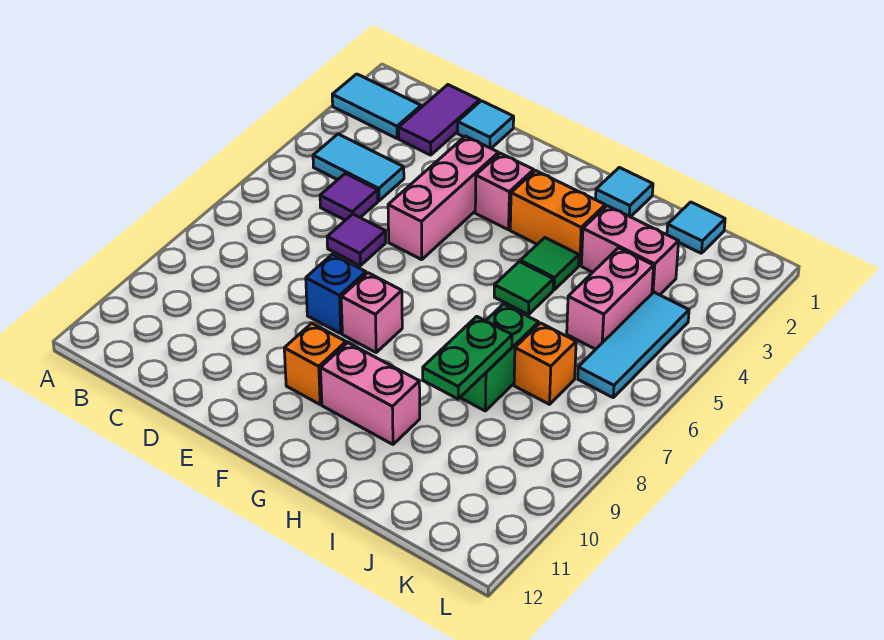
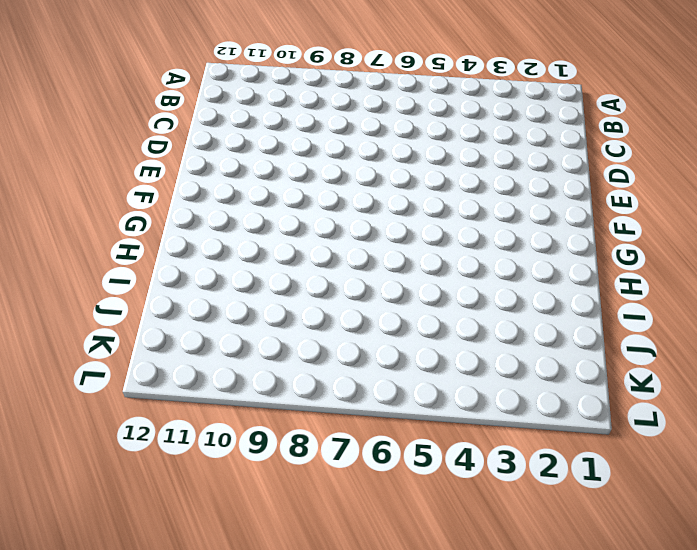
none -> cyan 1x2 tile [332,74,421,138]
none -> cyan 1x2 tile [313,134,404,201]
none -> purple 1x2 tile [399,85,480,155]

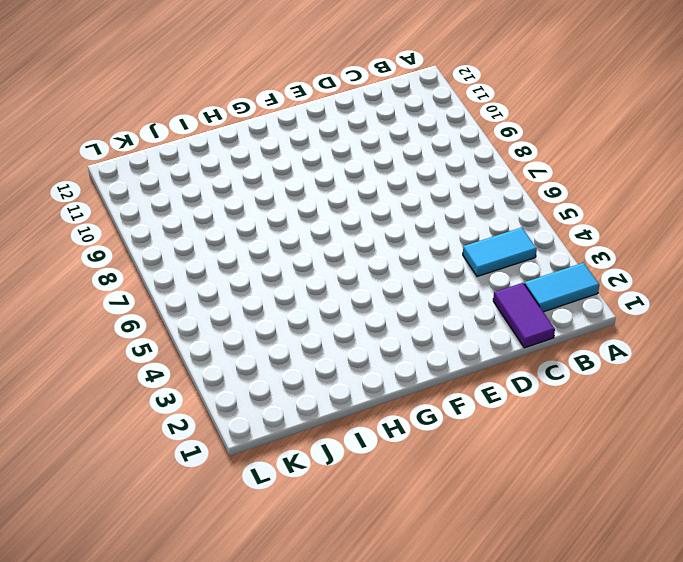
none -> purple 1x1 tile [320,173,378,220]
none -> cyan 1x1 tile [458,101,514,148]
none -> purple 1x1 tile [327,214,386,266]

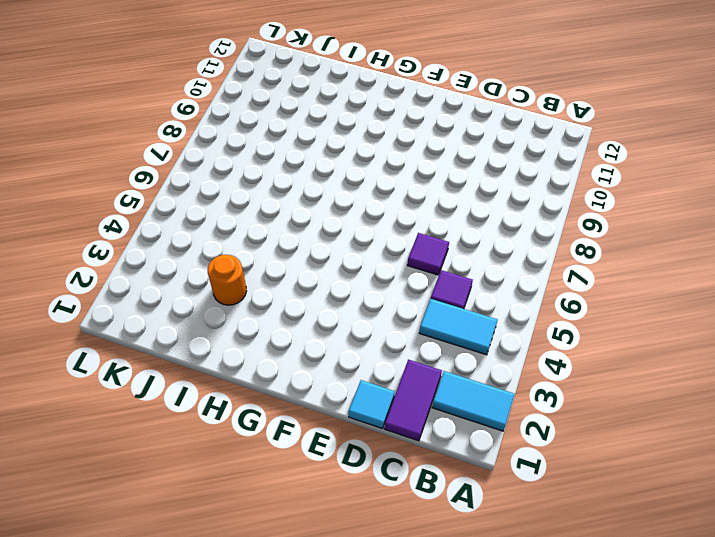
orange 1x1 round brick [208,255,246,305] -> pink 1x2 brick [581,206,679,295]
none -> pink 1x3 brick [388,136,499,260]
none -> blue 1x1 brick [306,254,366,333]
none -> pink 1x1 brick [475,153,534,230]

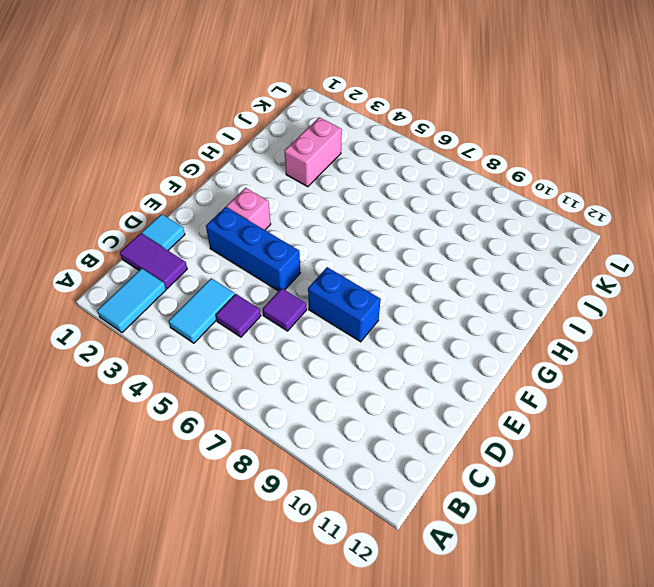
blue 1x3 brick [206,207,300,291] -> pink 1x3 brick [388,136,499,260]
blue 1x2 brick [308,267,381,342] -> blue 1x1 brick [306,254,366,333]
none -> pink 1x1 brick [341,273,402,352]
none -> orange 1x1 brick [284,323,346,404]
none -> orange 1x2 brick [510,171,605,265]

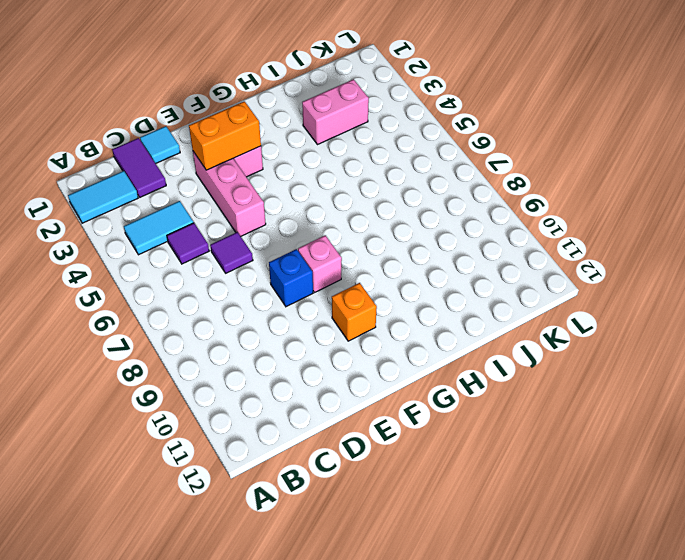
orange 1x2 brick [189,101,261,170] -> orange 1x2 brick moved to [510,171,605,265]
none -> pink 1x2 brick [321,343,420,444]
none -> cyan 1x1 tile [596,167,653,217]
none -> green 1x1 tile [520,238,579,290]

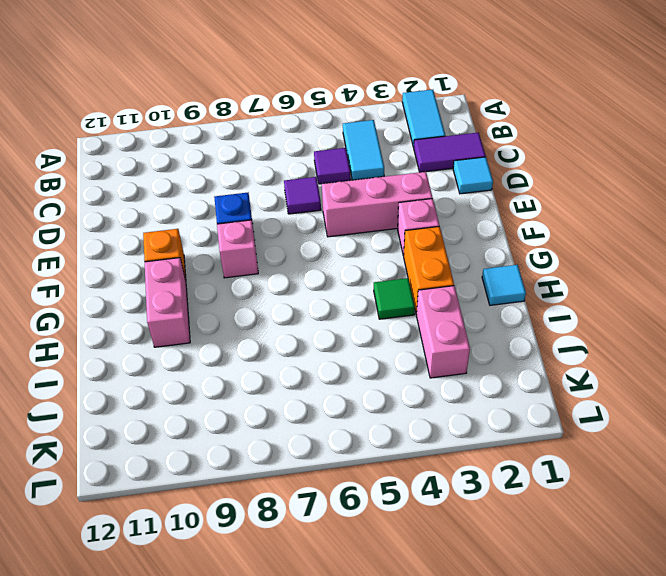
none -> green 1x1 tile [494,262,553,315]
none -> green 1x2 brick [460,304,539,411]
none -> cyan 1x1 tile [667,202,725,253]

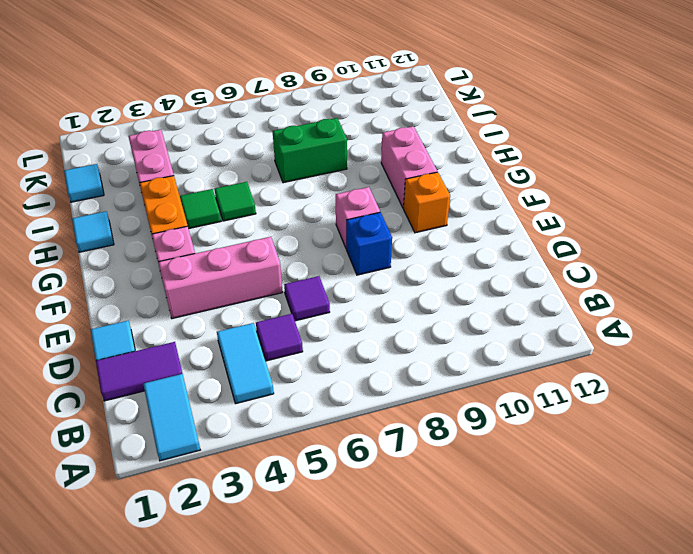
none -> pink 1x2 brick [567,248,654,349]
none -> orange 1x1 brick [514,323,576,404]
none -> cyan 1x3 tile [578,292,689,397]

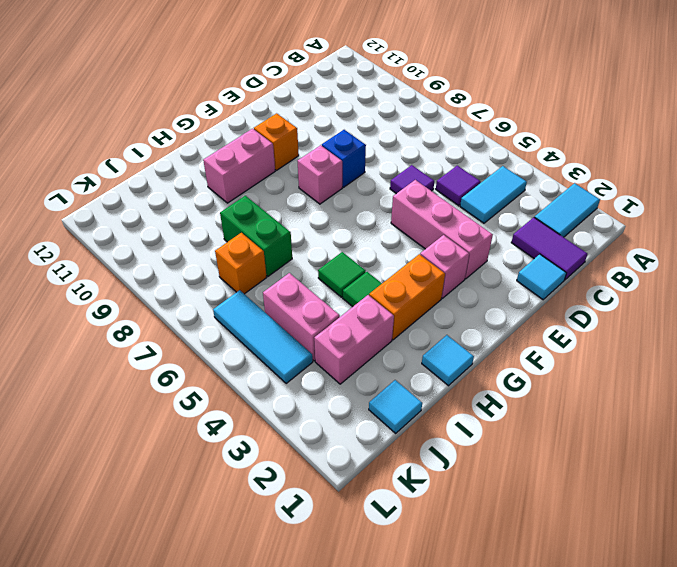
none -> green 1x2 plate [423,316,512,399]

